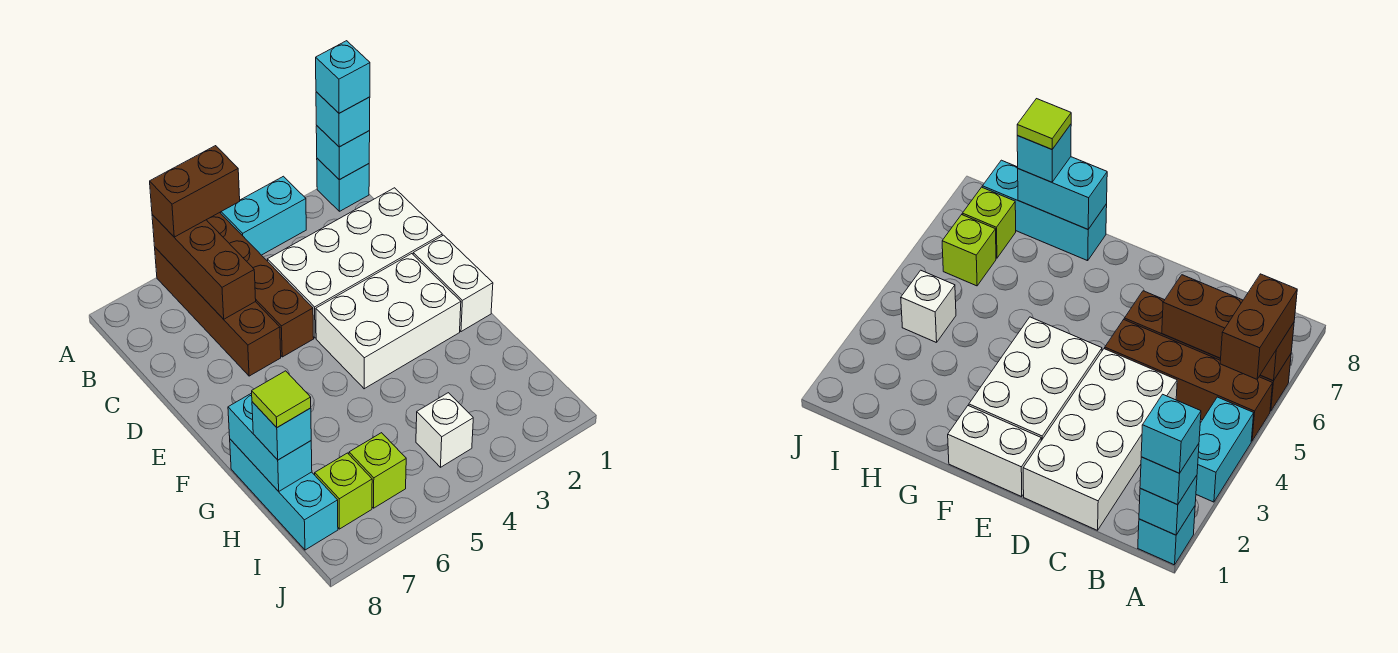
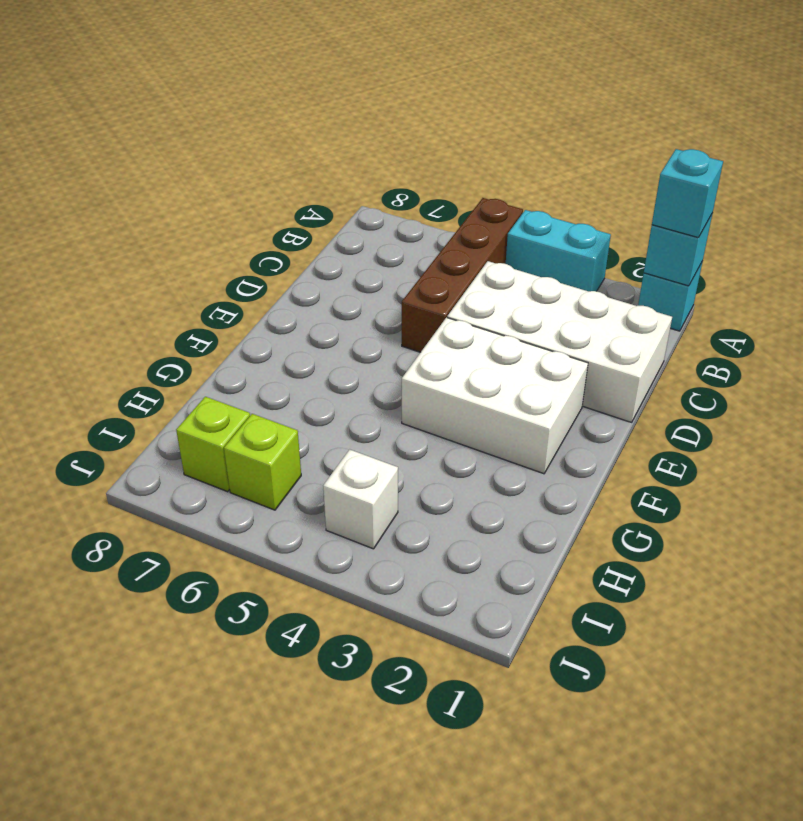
none -> brown 1x4 brick [155,248,281,376]
none -> white 1x2 brick [413,235,493,332]
none -> cyan 1x3 brick [230,439,338,550]

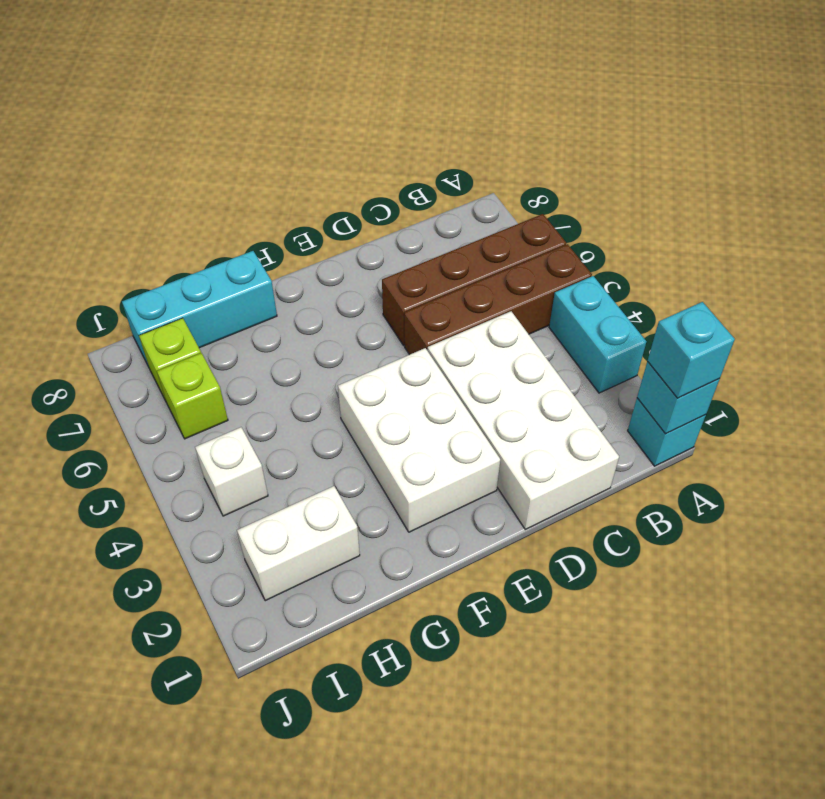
white 1x2 brick [237,486,360,601] -> white 1x2 brick moved to [413,235,493,332]
none -> brown 1x3 brick [152,215,256,319]
none -> cyan 1x2 brick [228,393,312,491]
none -> brown 1x2 brick [150,146,240,237]

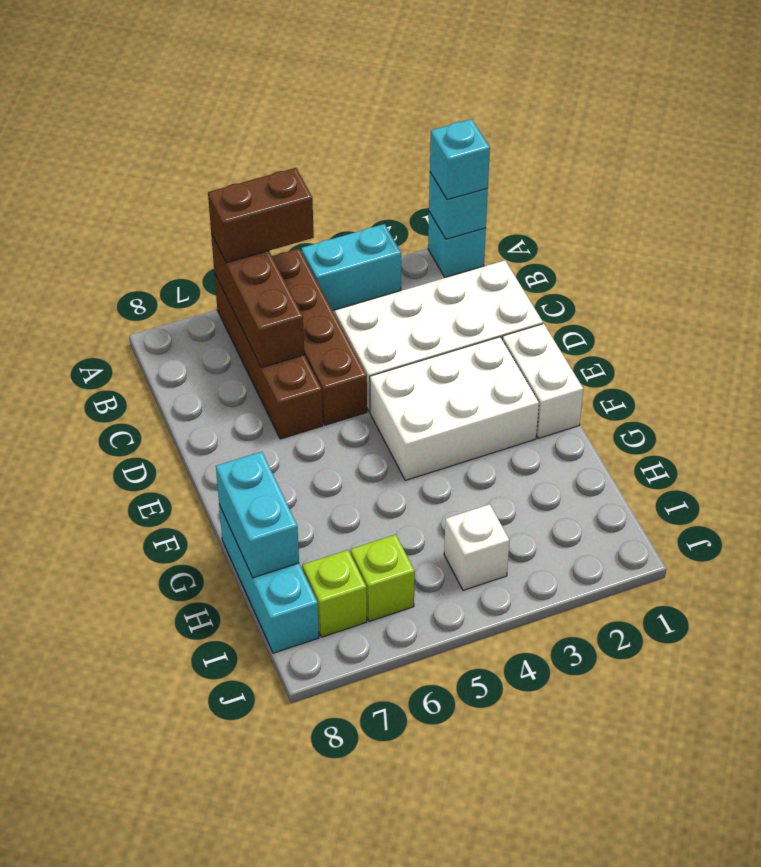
none -> cyan 1x1 brick [252,402,311,460]
none -> cyan 1x1 brick [316,41,370,113]
none -> lime 1x1 tile [252,371,311,427]

